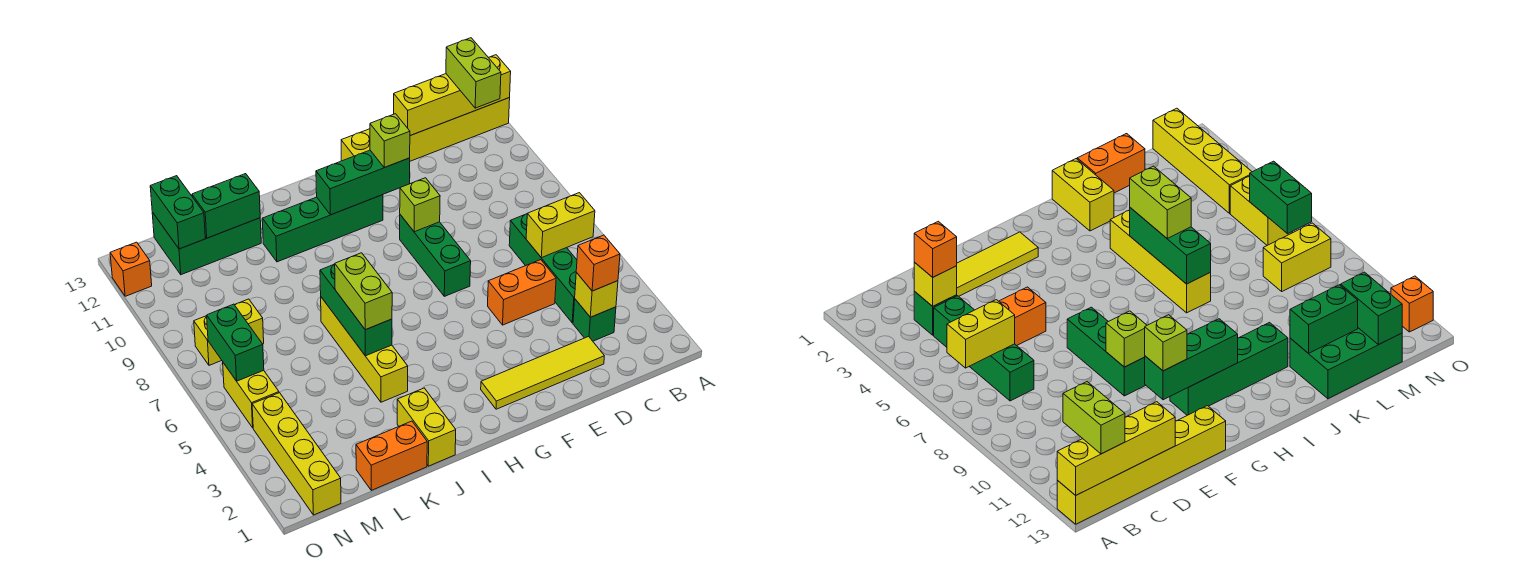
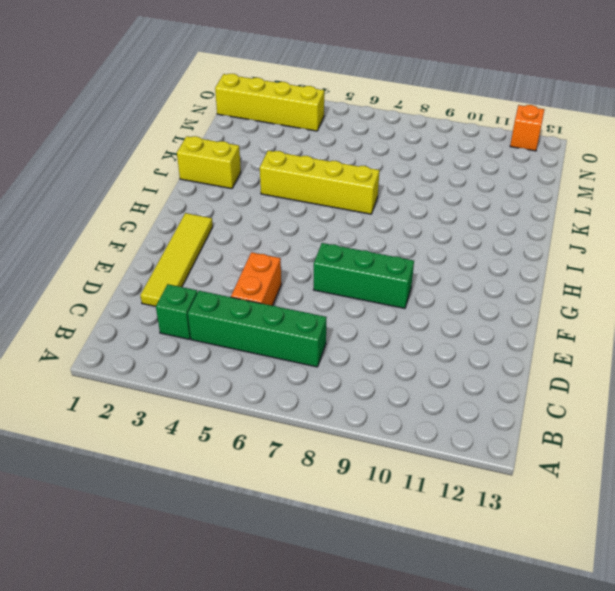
none -> yellow 1x6 brick [341,98,510,161]
none -> green 1x4 brick [262,195,383,262]
none -> orange 1x2 brick [356,421,427,490]

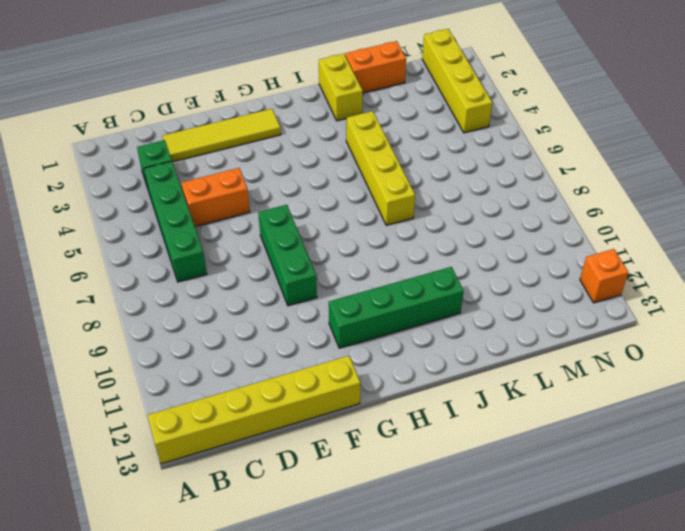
none -> green 2x3 brick [152,212,261,275]
none -> yellow 1x2 brick [194,299,264,365]
none -> yellow 1x2 brick [223,363,279,428]

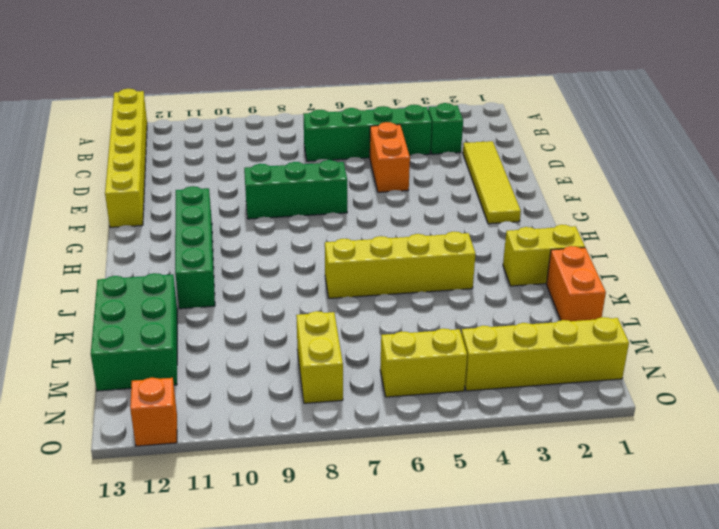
none -> yellow 1x4 brick [394,55,511,136]
none -> yellow 1x2 brick [526,193,595,258]
none -> yellow 1x1 brick [575,273,618,317]

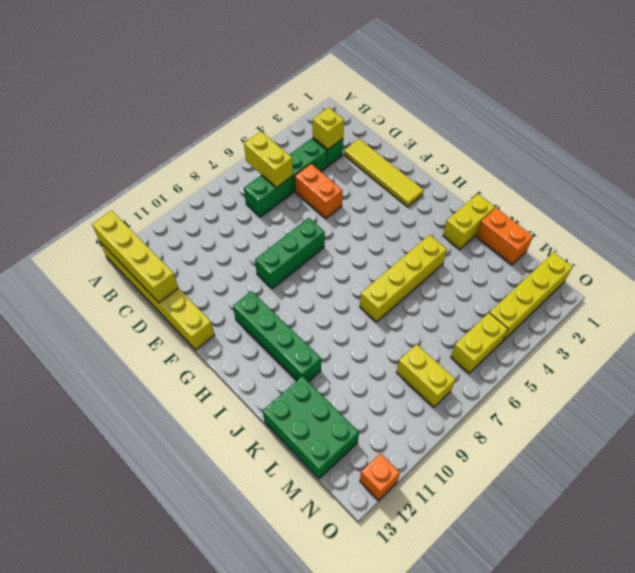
none -> lime 1x1 brick [400,178,440,232]
none -> green 1x3 brick [316,150,410,215]
none -> green 1x3 brick [320,265,392,356]

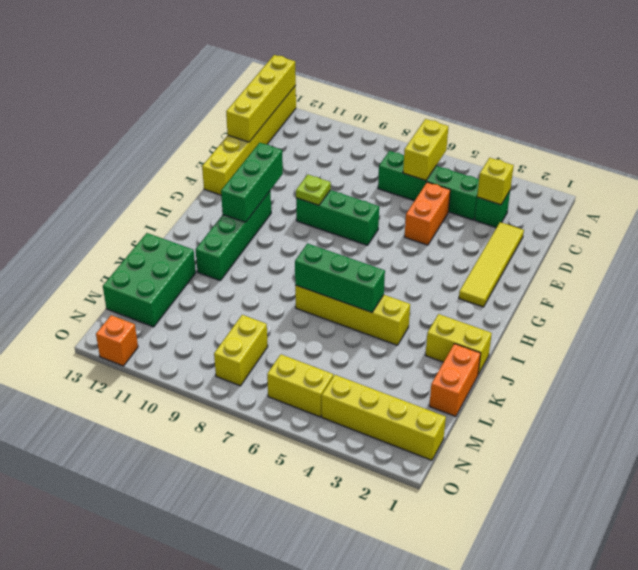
lime 1x1 plate [296,175,331,205] -> lime 1x1 brick [400,178,440,232]
none -> green 1x2 brick [192,174,260,238]
none -> green 1x2 brick [150,176,205,249]
none -> green 1x2 brick [207,304,264,381]

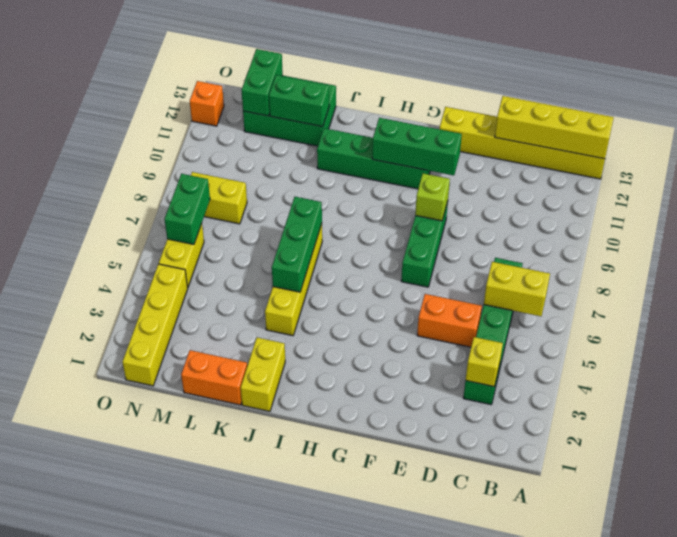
none -> yellow 1x4 tile [481,337,604,409]
none -> lime 1x2 brick [446,38,501,108]
none -> orange 1x1 brick [576,235,620,291]

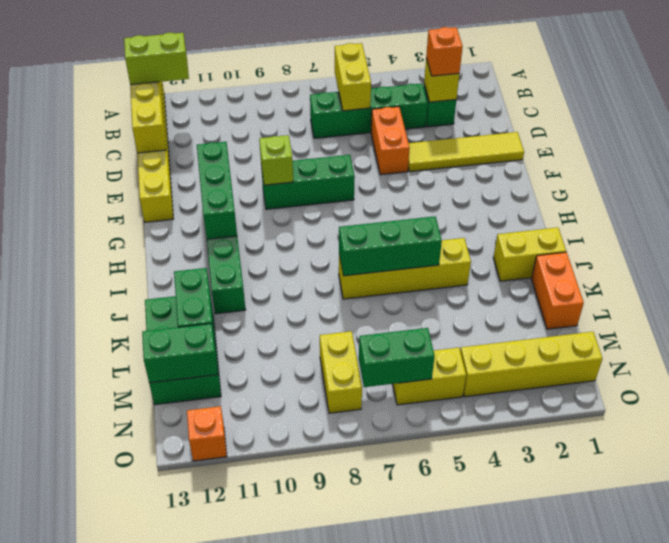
yellow 1x4 tile [408,132,524,172] -> yellow 1x4 tile turned to [481,337,604,409]
none -> lime 1x1 brick [370,114,410,168]
none -> lime 1x2 brick [334,253,392,330]

